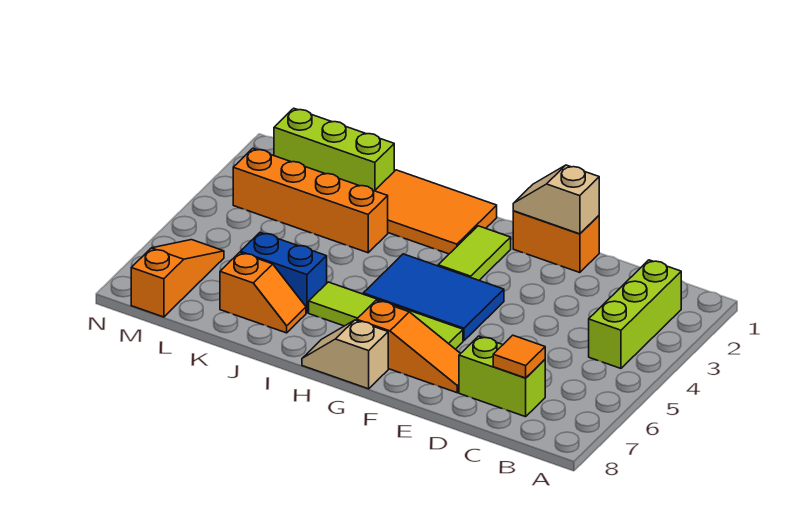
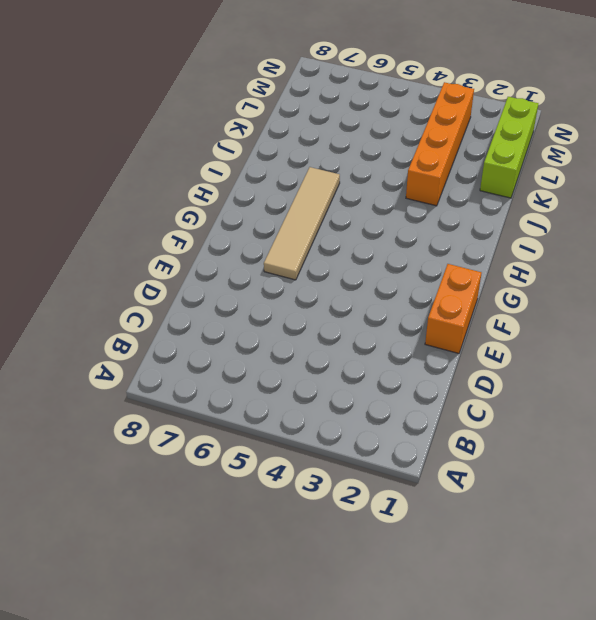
tan 1x4 tile [264,167,340,280] -> lime 1x4 tile [309,282,463,349]
none -> lime 1x3 brick [589,260,681,368]
none -> lime 1x2 brick [459,336,545,417]
none -> orange 1x3 slope [357,300,461,393]

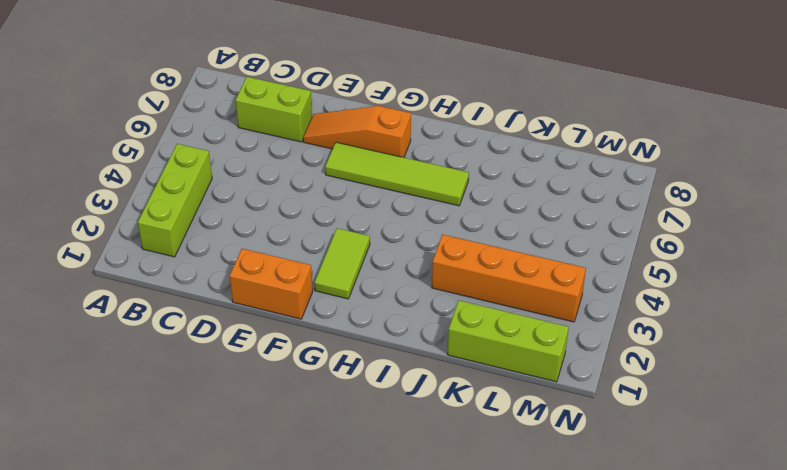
none -> blue 2x3 tile [363,254,504,341]
none -> tan 1x2 slope [302,320,388,389]
none -> orange 2x3 tile [375,170,497,254]

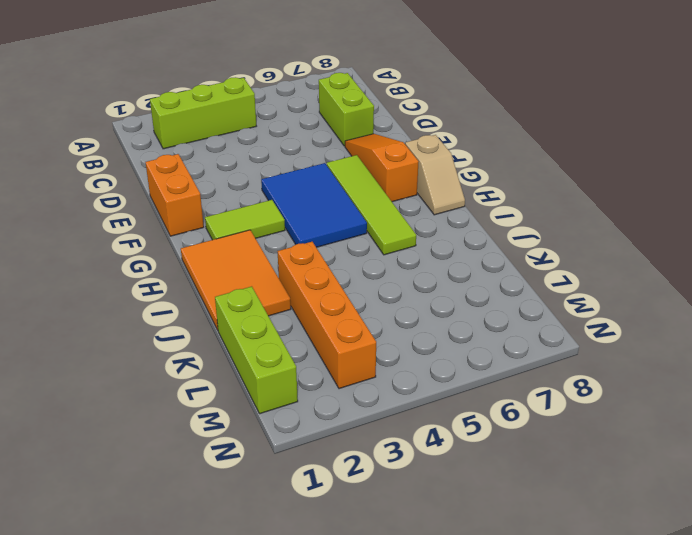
none -> blue 1x2 brick [240,233,327,313]
none -> orange 1x2 slope [220,252,306,333]
none -> orange 1x3 slope [131,240,224,317]

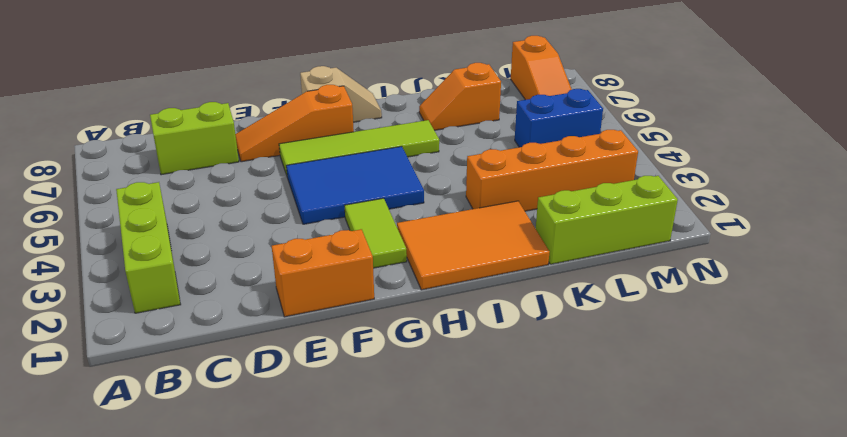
blue 1x2 brick [515,89,603,147] -> blue 1x2 brick moved to [240,233,327,313]
none -> orange 1x1 tile [493,335,545,378]
none -> tan 1x2 slope [513,165,599,234]

